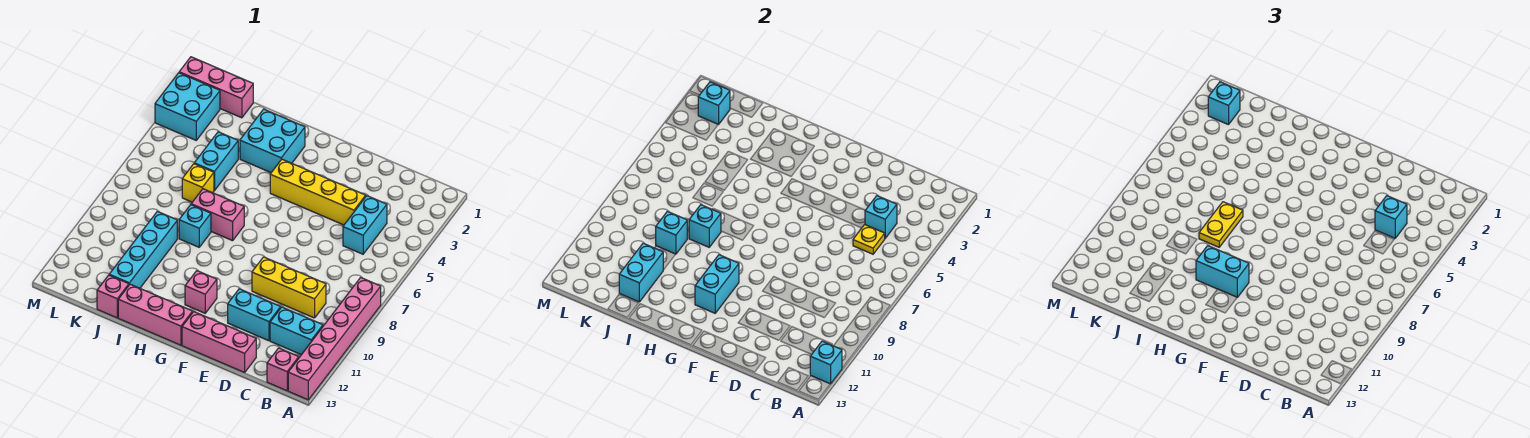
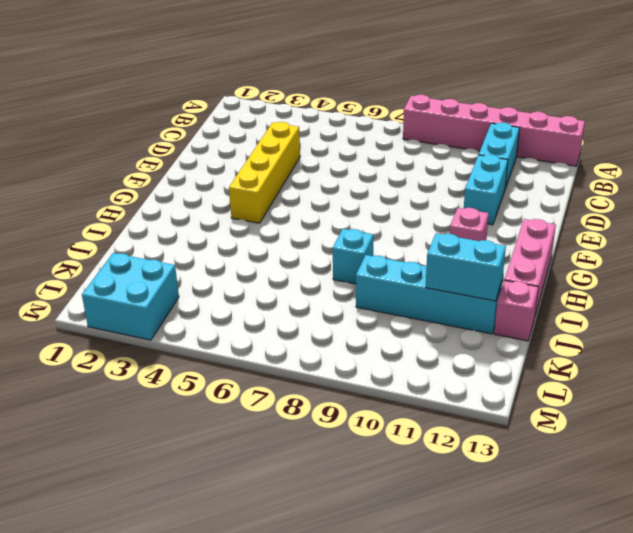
none -> pink 1x1 brick [267,348,299,391]
none -> cyan 1x2 brick [343,196,387,254]
none -> yellow 1x3 brick [252,257,326,318]
none -> pink 1x3 brick [182,312,256,372]

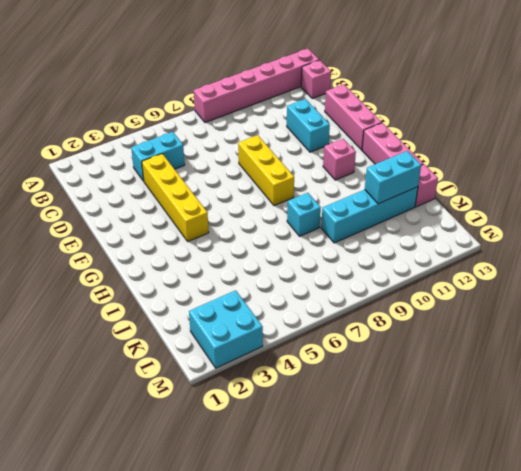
yellow 1x3 brick [238,135,294,206] -> yellow 1x3 brick moved to [252,257,326,318]
none -> cyan 1x2 brick [270,307,323,355]
none -> cyan 2x2 brick [240,109,305,173]
none -> pink 1x2 brick [191,189,244,241]
none -> cyan 1x2 brick [194,132,238,191]

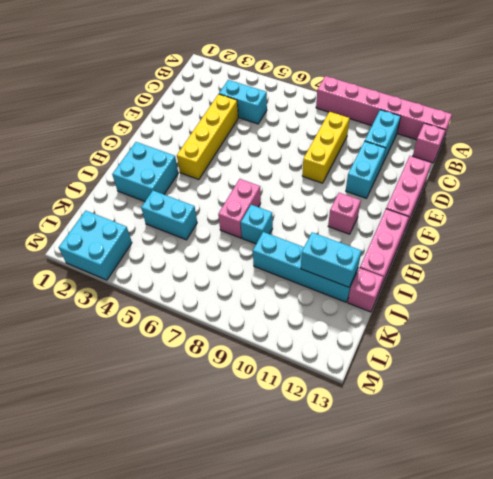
none -> yellow 1x1 brick [182,164,214,202]
none -> pink 1x3 brick [179,57,253,118]
none -> cyan 1x1 brick [810,341,842,384]
none -> cyan 1x1 brick [865,196,897,238]

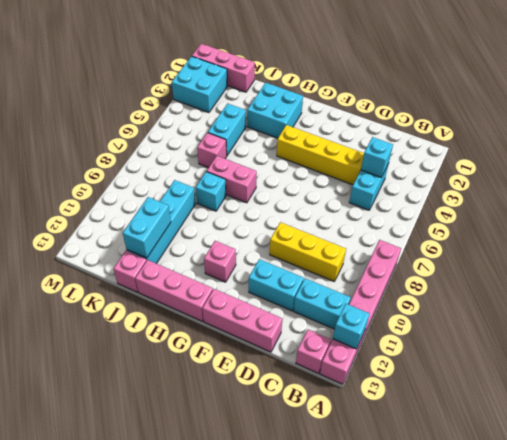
pink 1x1 brick [197,133,227,168] -> yellow 1x1 brick [182,164,214,202]
none -> yellow 1x1 plate [853,225,885,254]
none -> cyan 1x2 brick [695,255,739,313]
none -> cyan 1x1 brick [689,205,721,247]
none -> cyan 1x1 brick [656,211,687,254]

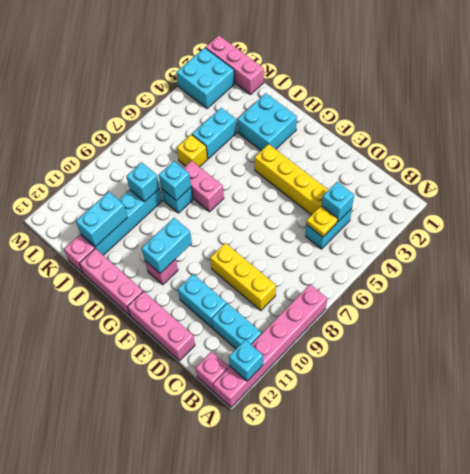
none -> cyan 1x1 brick [698,82,730,124]
none -> cyan 1x1 brick [1375,196,1407,238]
none -> cyan 1x2 brick [1196,246,1249,297]
none -> yellow 1x2 plate [1199,202,1243,247]

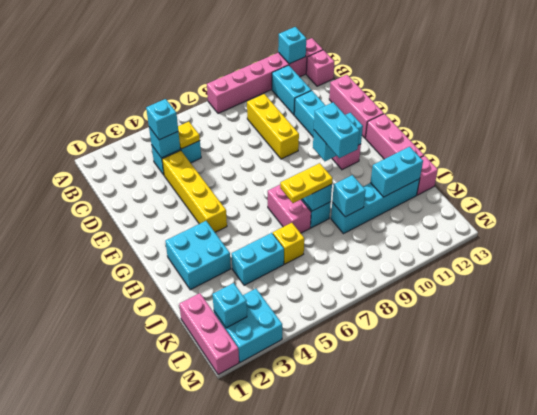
none -> cyan 1x1 brick [1208,82,1240,125]

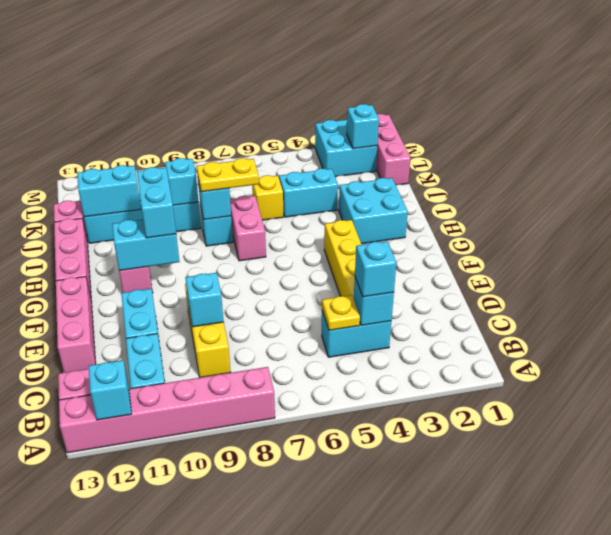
cyan 1x1 brick [185,273,224,327] -> cyan 1x1 brick moved to [1208,82,1240,125]

